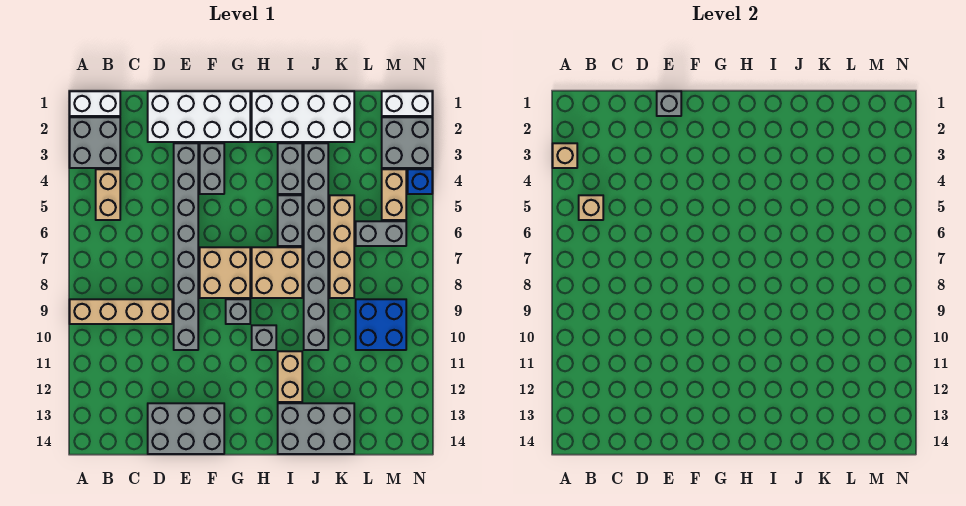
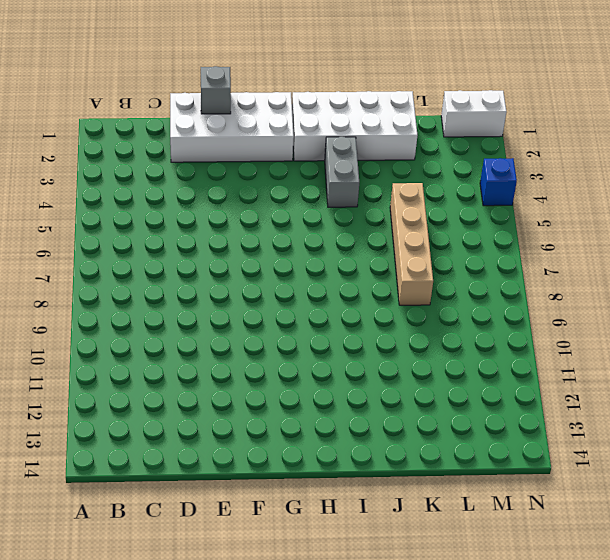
none -> white 1x2 brick [70,91,120,116]
none -> grey 2x2 brick [70,117,120,168]
none -> tan 1x4 brick [70,299,172,324]

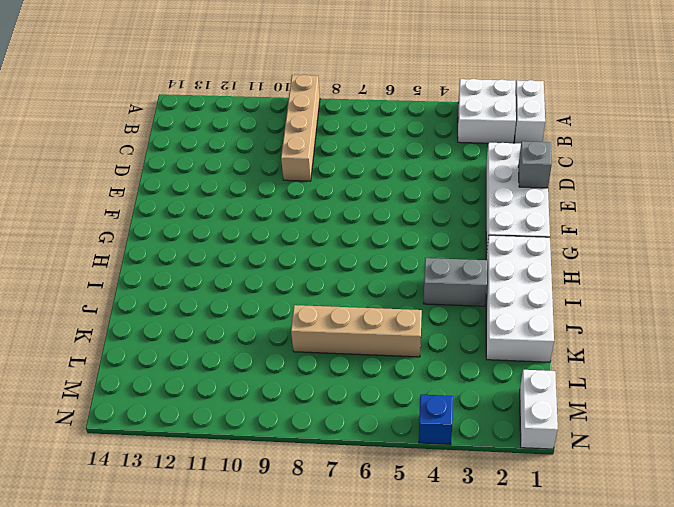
white 2x2 brick [458,79,516,143] -> grey 2x2 brick [70,117,120,168]
none -> tan 1x2 brick [96,169,120,220]
none -> grey 2x3 brick [148,403,224,454]
none -> grey 1x8 brick [174,143,198,350]

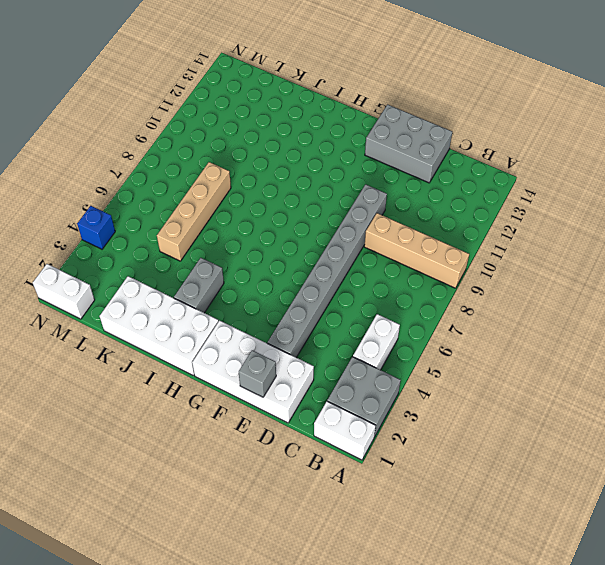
white 1x2 brick [353,314,400,370] -> tan 1x2 brick [96,169,120,220]
none -> grey 1x2 brick [200,143,224,194]
none -> tan 2x2 brick [200,247,250,298]
none -> grey 1x1 brick [226,299,250,324]

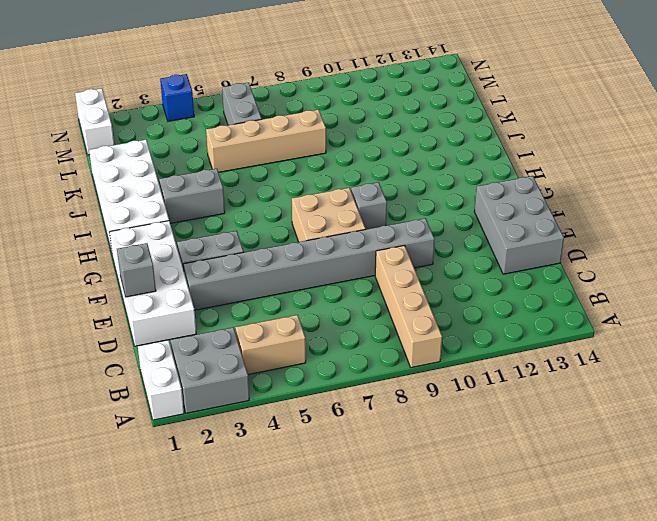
none -> tan 2x2 brick [252,247,302,298]
none -> grey 1x1 brick [252,325,276,350]
none -> grey 1x2 brick [278,195,302,246]

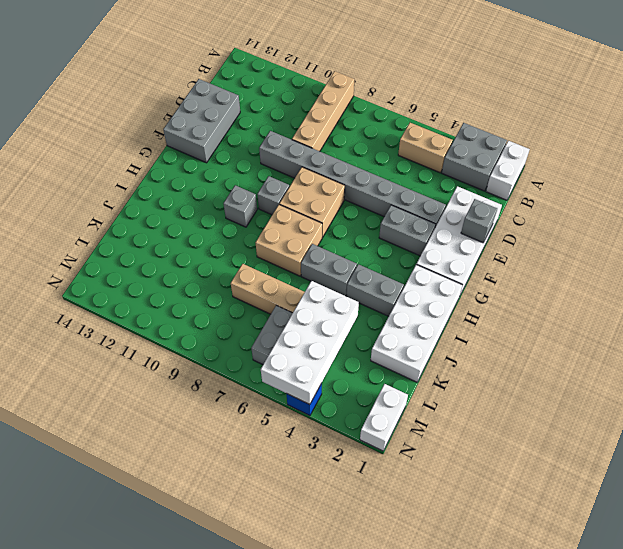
white 2x4 brick [261,281,359,405] -> none
none -> tan 1x2 brick [278,351,302,402]
none -> grey 2x3 brick [278,403,354,454]
none -> grey 1x8 brick [304,143,328,350]

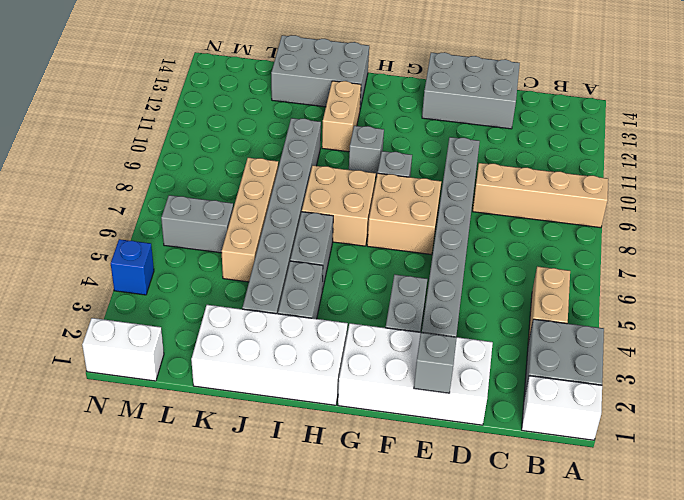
none -> blue 2x2 brick [356,299,406,350]
none -> grey 2x2 brick [382,117,432,168]
none -> tan 1x2 brick [382,169,406,220]

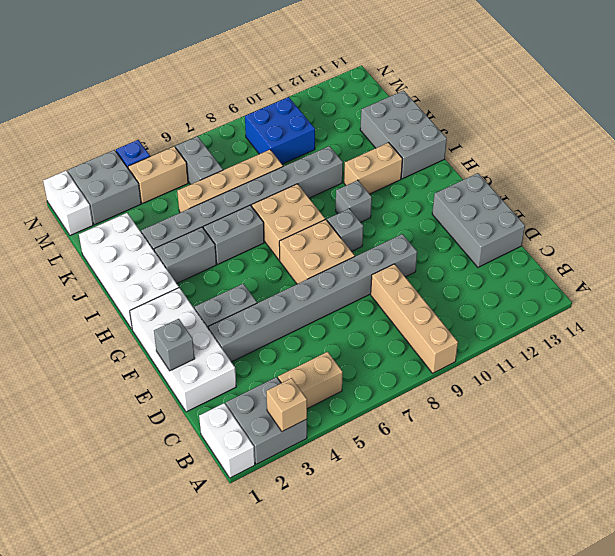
none -> tan 1x1 brick [579,195,603,220]

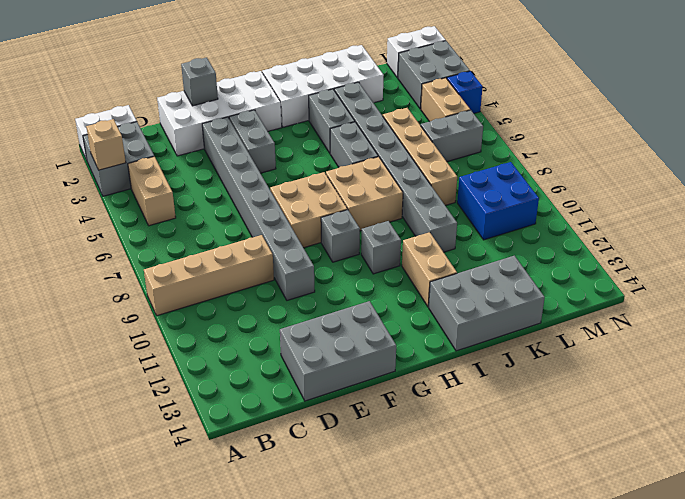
none -> tan 1x1 brick [579,195,603,220]

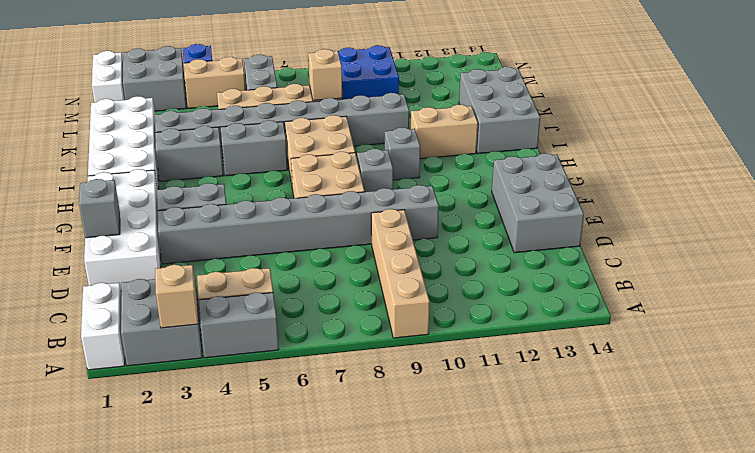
grey 1x2 brick [199,293,279,358] -> none
tan 1x1 brick [308,49,342,101] -> tan 1x1 brick moved to [579,195,603,220]

